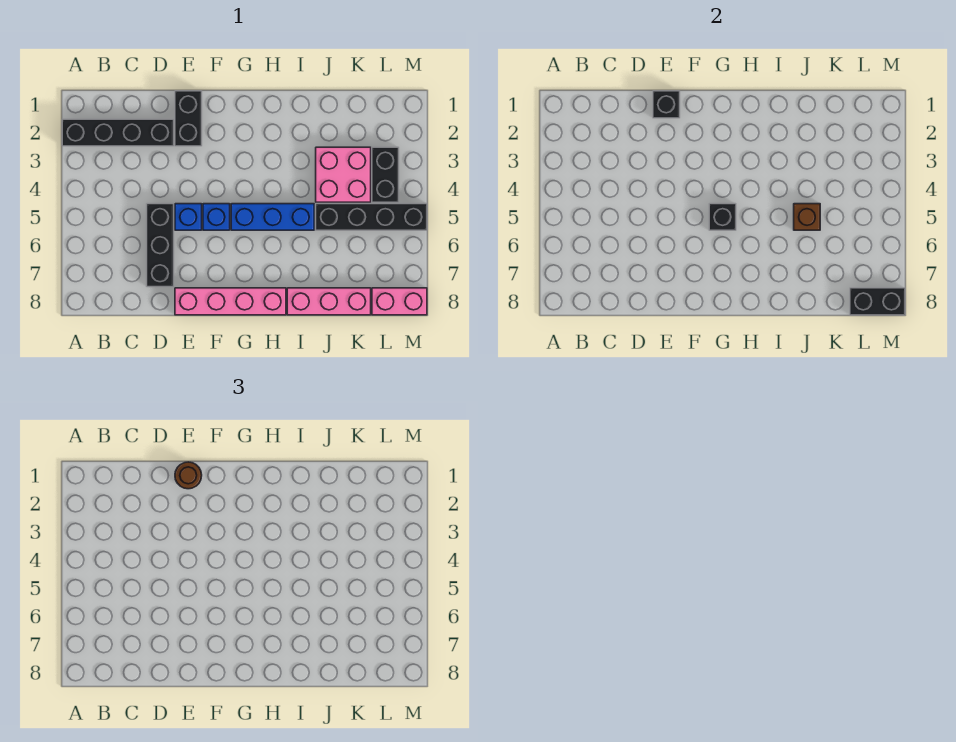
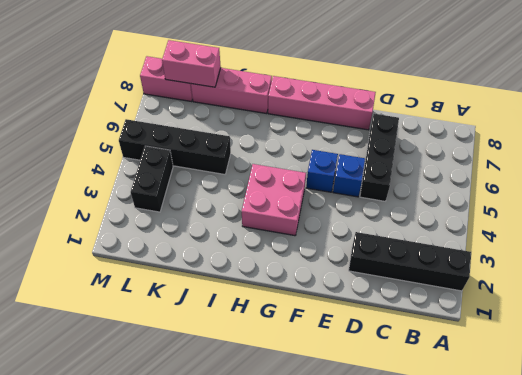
pink 2x2 brick [242,164,306,236] -> pink 2x2 brick moved to [316,147,371,202]
pink 1x2 brick [162,40,221,87] -> black 1x2 brick [850,288,905,315]
none -> black 1x2 brick [175,91,202,146]
none -> blue 1x3 brick [231,204,314,230]
none -> black 1x1 brick [653,91,680,118]

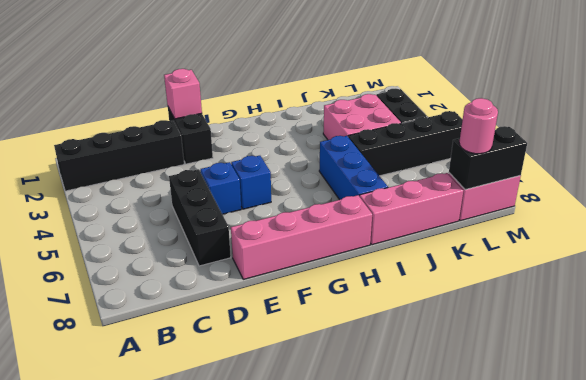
pink 1x1 brick [164,69,202,119] -> black 1x1 brick [653,91,680,118]
blue 1x3 brick [319,136,388,200] -> blue 1x3 brick turned to [231,204,314,230]
pink 1x1 round brick [459,98,498,154] -> none
none -> black 1x1 brick [709,204,736,230]
none -> brown 1x1 brick [794,204,820,230]
none -> brown 1x1 round brick [175,462,202,489]

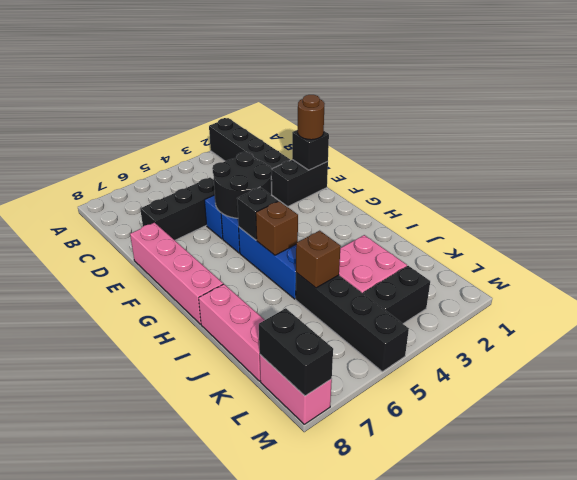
black 2x2 round brick [212,152,272,218] -> none
brown 1x1 brick [256,201,298,255] -> none

